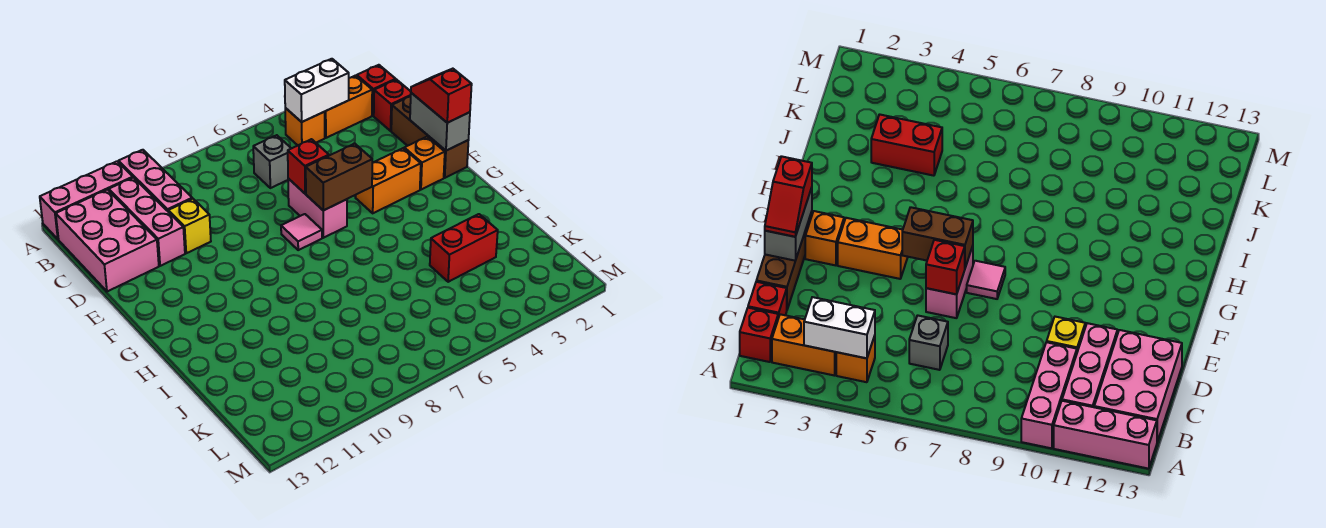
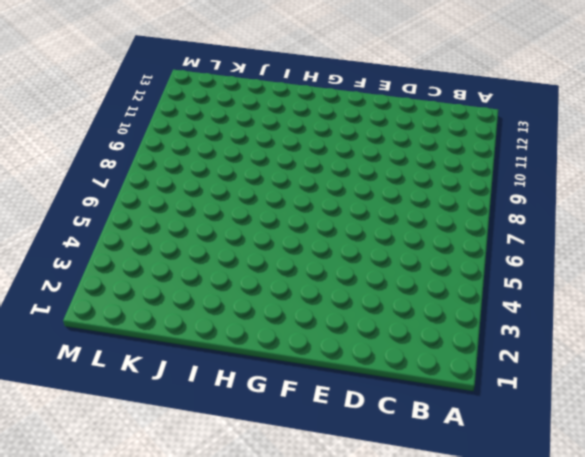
none -> pink 1x3 brick [119,150,192,211]
none -> pink 1x3 brick [40,161,133,239]
none -> red 1x1 brick [357,65,396,116]

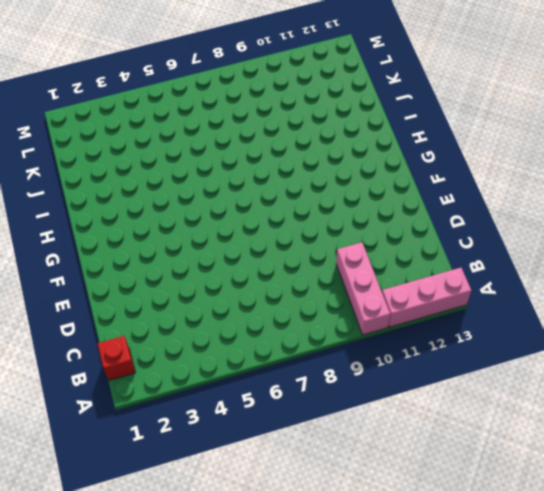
none -> orange 1x2 brick [325,76,372,138]
none -> orange 1x1 brick [285,108,325,145]
none -> pink 1x3 brick [109,178,185,266]

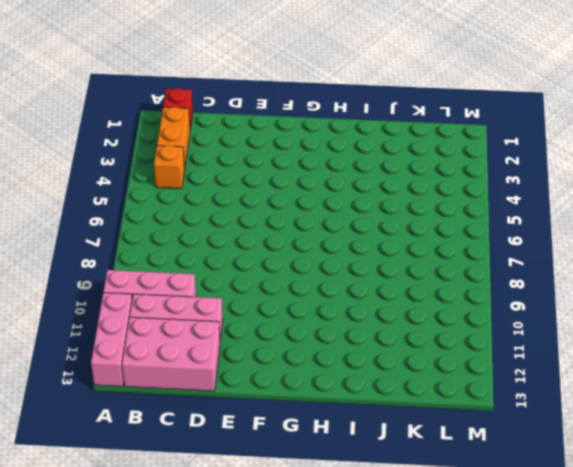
none -> red 1x1 brick [374,80,411,131]
none -> grey 1x1 brick [253,135,291,188]
none -> brown 1x3 brick [391,96,469,178]

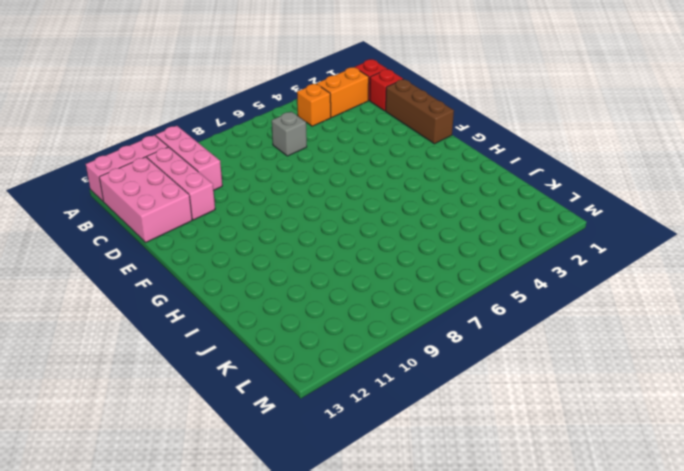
none -> yellow 1x1 brick [168,199,211,253]
none -> pink 1x2 brick [288,179,347,238]
none -> orange 1x1 brick [404,137,445,190]

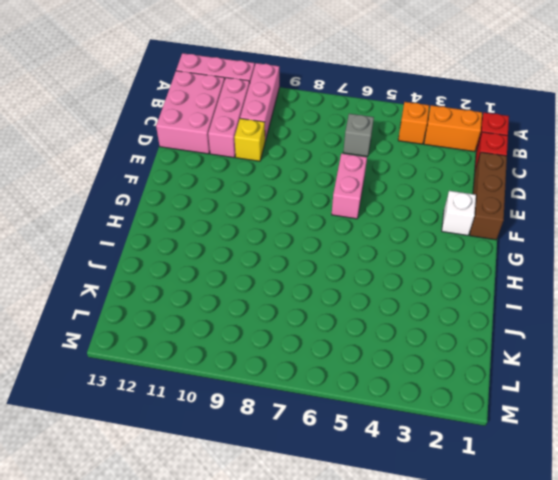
white 1x1 brick [442,191,476,235] -> orange 1x1 brick [404,137,445,190]
none -> orange 1x2 brick [355,148,421,213]
none -> pink 1x1 tile [281,214,322,250]
none -> red 1x2 brick [430,214,498,282]

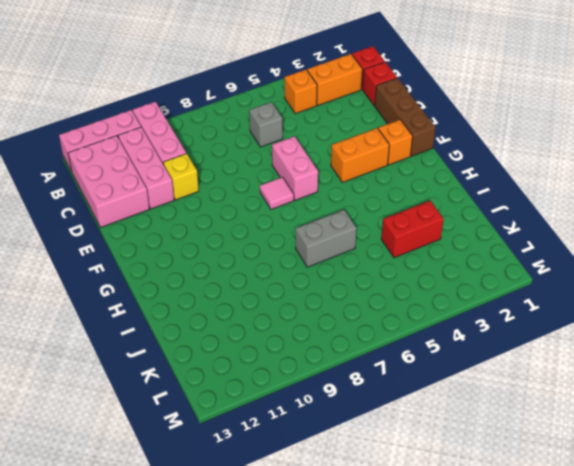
grey 1x2 brick [295,210,357,267] -> grey 1x2 brick turned to [410,93,470,151]
none -> white 1x2 brick [285,59,349,122]
none -> red 1x1 brick [288,139,329,194]
none -> brown 1x2 brick [306,144,372,210]

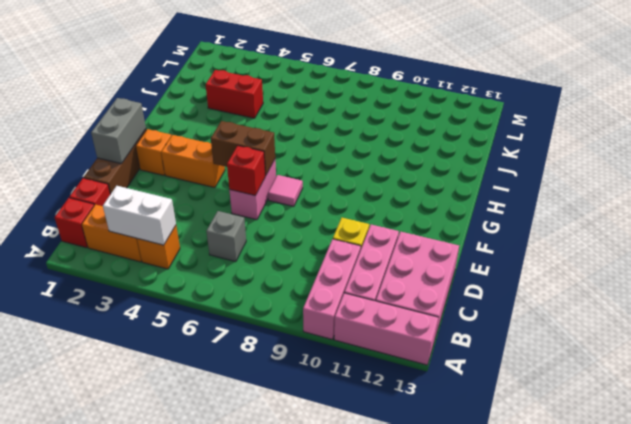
none -> red 1x2 slope [411,69,472,123]

